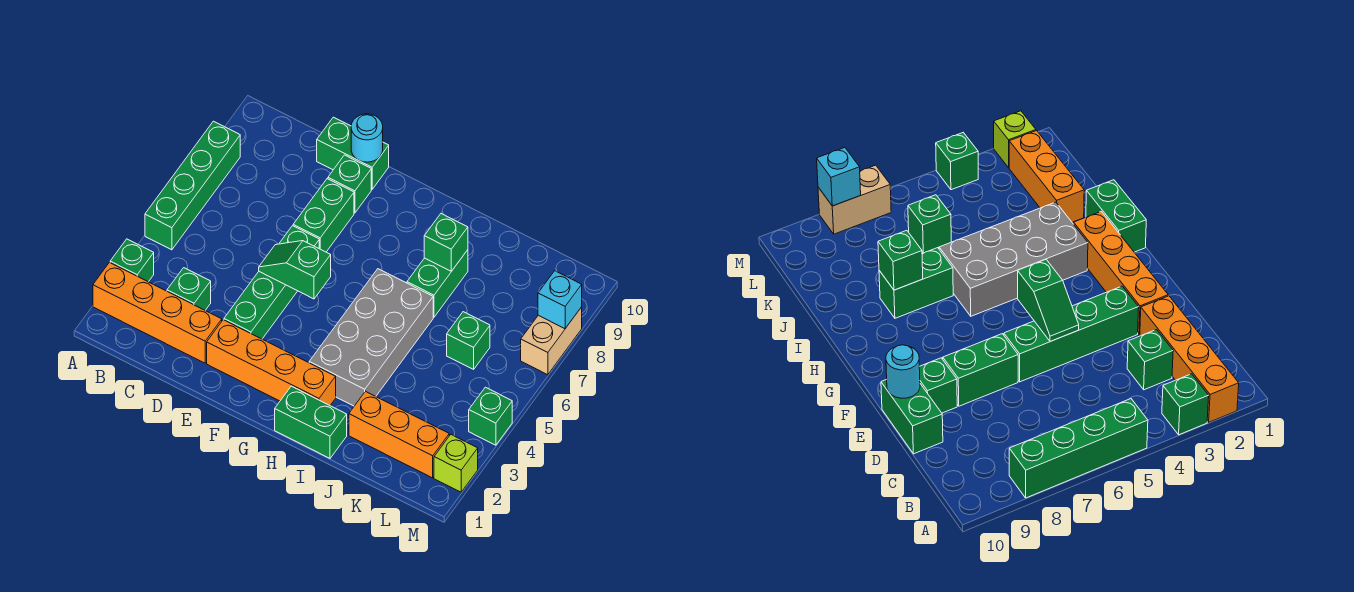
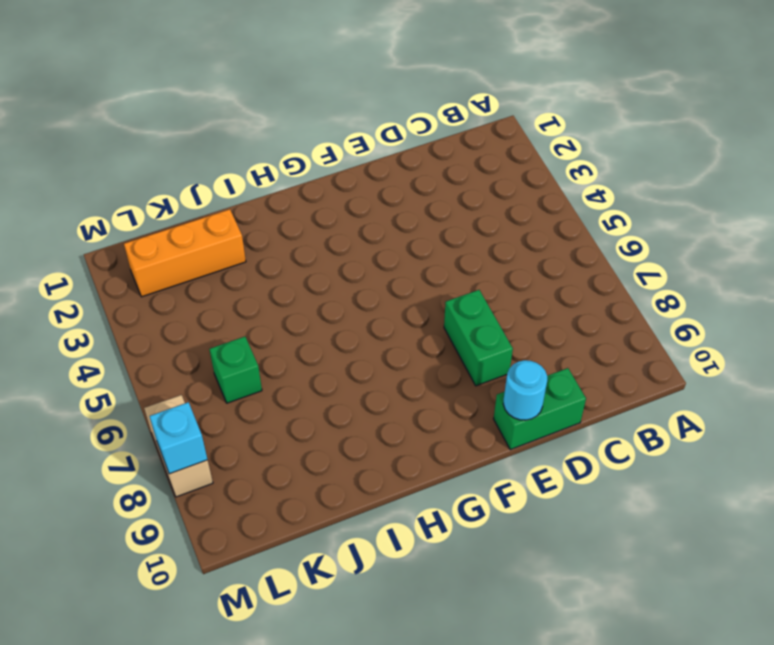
none -> orange 1x4 brick [93,263,222,363]
none -> green 1x1 brick [110,239,154,282]
none -> green 1x4 brick [145,121,240,250]

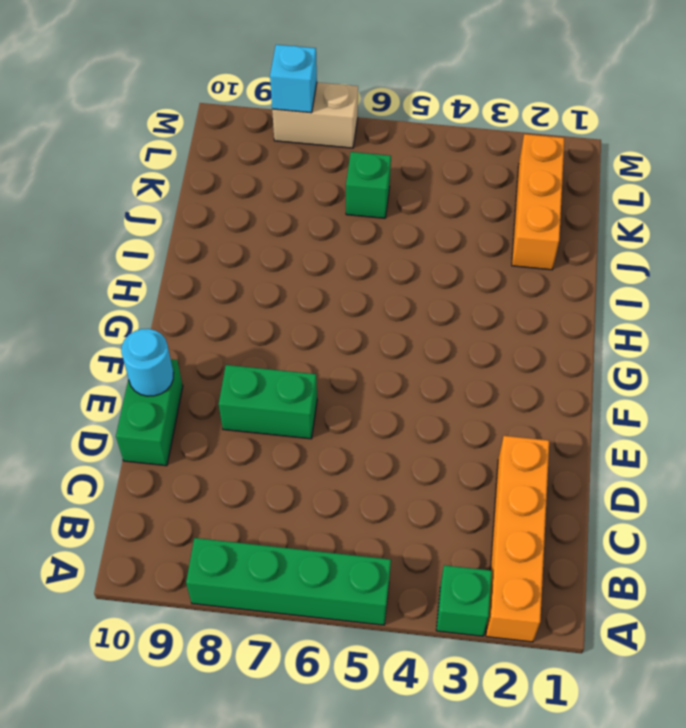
none -> green 1x1 brick [167,268,211,310]
none -> orange 1x4 brick [207,320,336,405]
none -> green 1x4 brick [224,226,319,339]

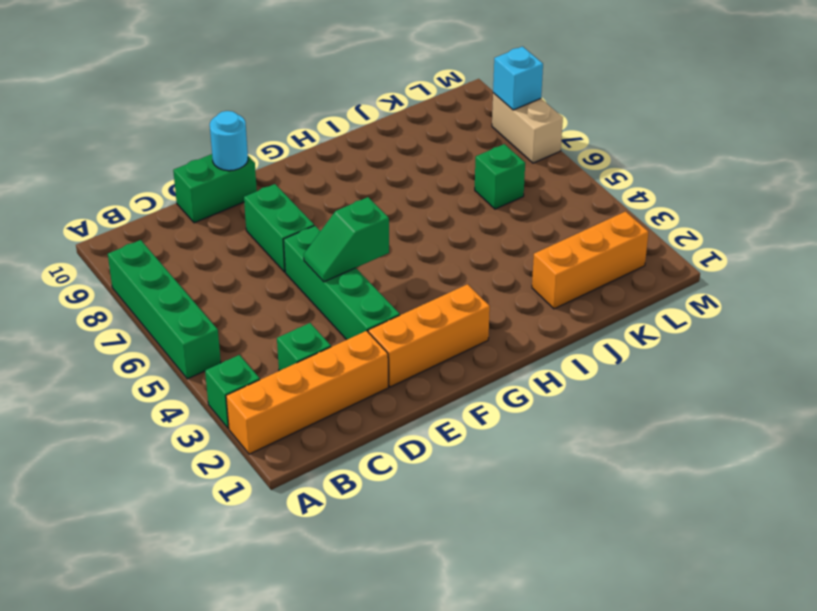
orange 1x3 brick [368,284,490,387] -> orange 1x4 brick [207,320,336,405]
none -> green 1x1 brick [328,155,371,213]
none -> green 1x2 brick [275,386,347,458]
none -> grey 2x4 brick [309,269,433,406]

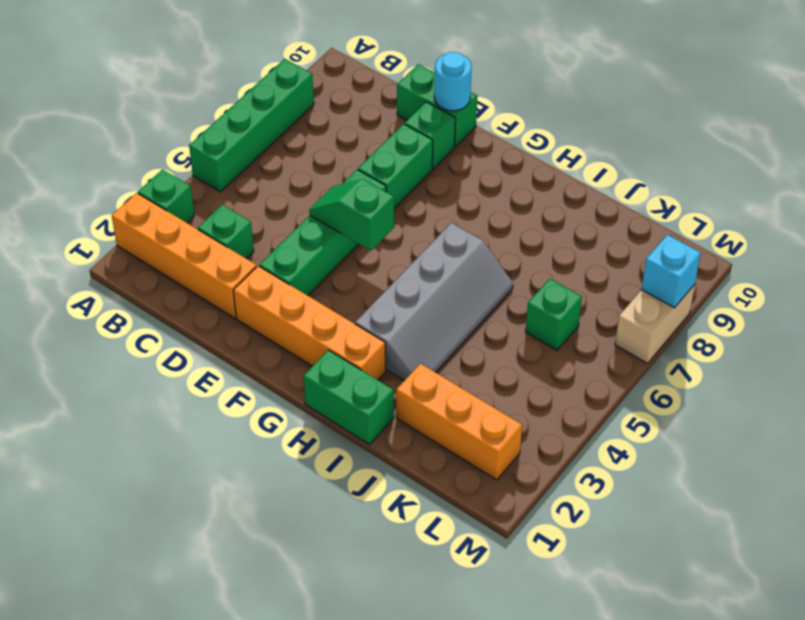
grey 2x4 slope [355,223,513,381] -> grey 2x4 brick [309,269,433,406]
none -> green 1x2 brick [407,250,468,317]
none -> lime 1x1 brick [434,435,478,492]
none -> green 1x1 brick [469,387,512,445]

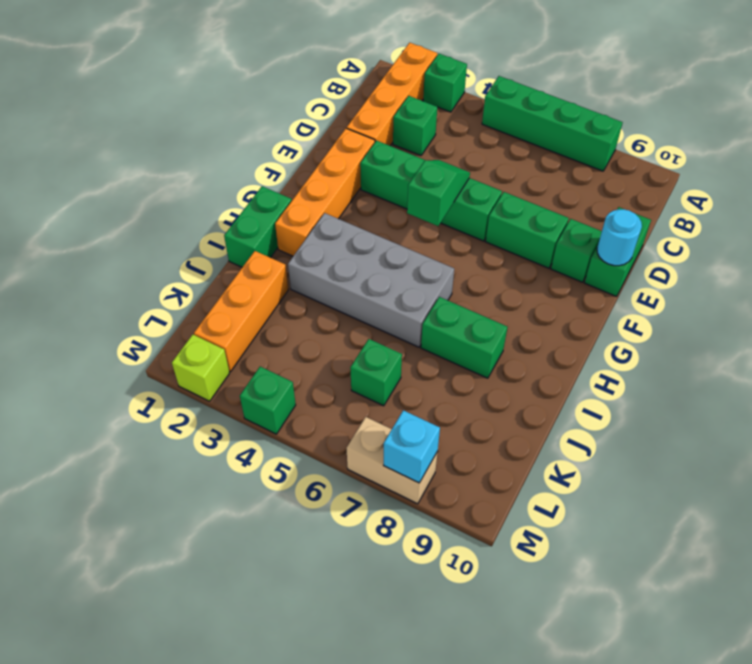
none -> green 1x1 brick [424,214,468,271]

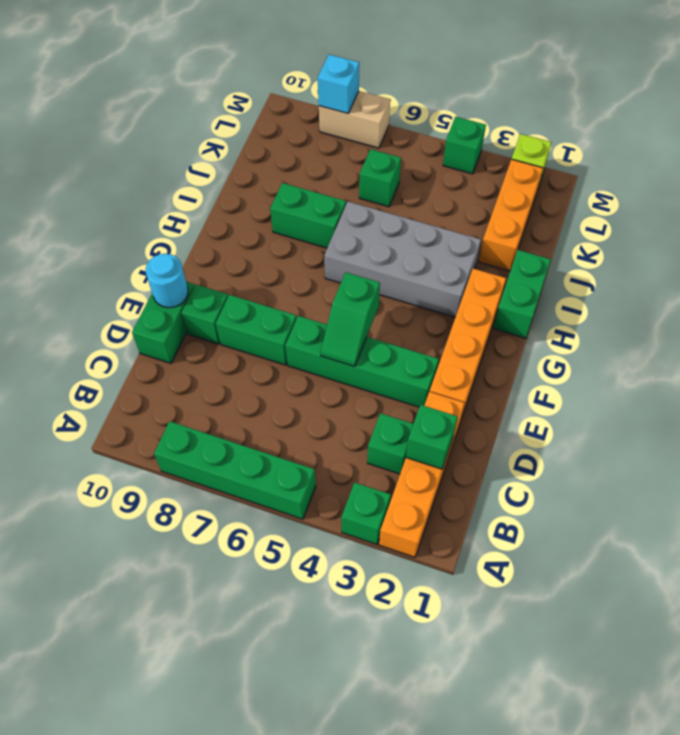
green 1x1 brick [406,405,457,469] -> green 1x1 brick moved to [424,214,468,271]

